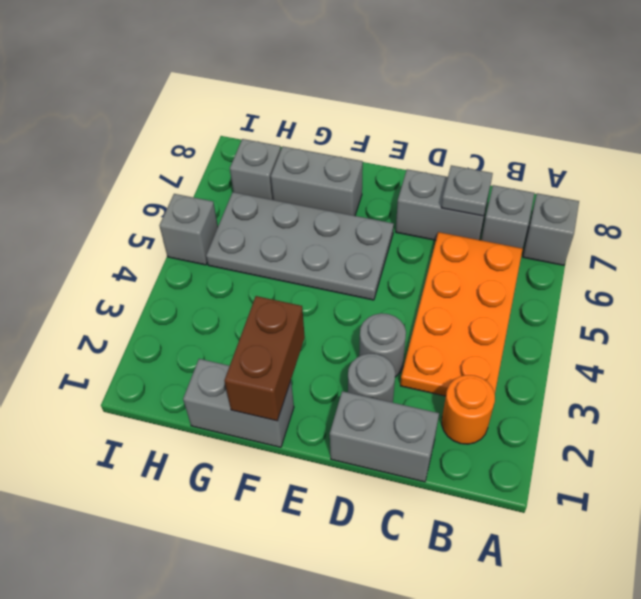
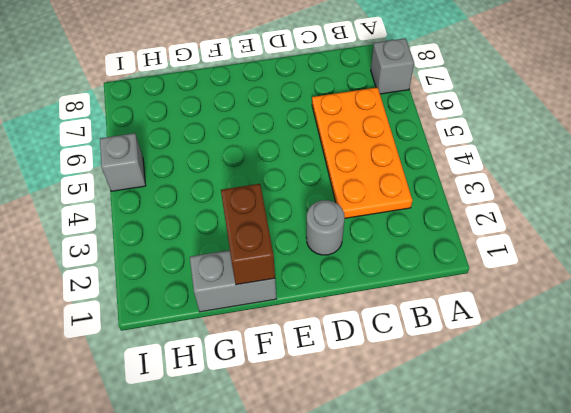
none -> orange 1x1 round brick [442,375,495,444]
none -> grey 1x1 brick [481,185,535,248]
none -> grey 1x2 brick [330,391,439,482]

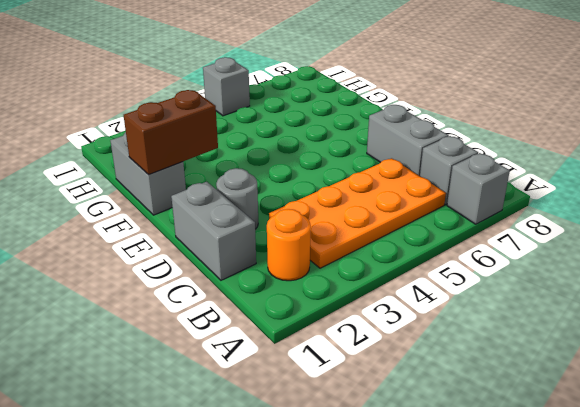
none -> grey 1x1 round brick [359,313,406,377]
none -> grey 2x4 plate [206,192,394,300]
none -> grey 1x2 brick [271,146,363,216]

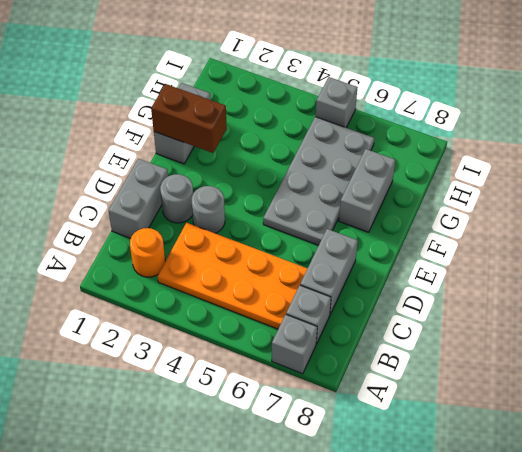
none -> grey 1x1 brick [230,139,281,200]
none -> grey 1x1 plate [441,165,493,216]

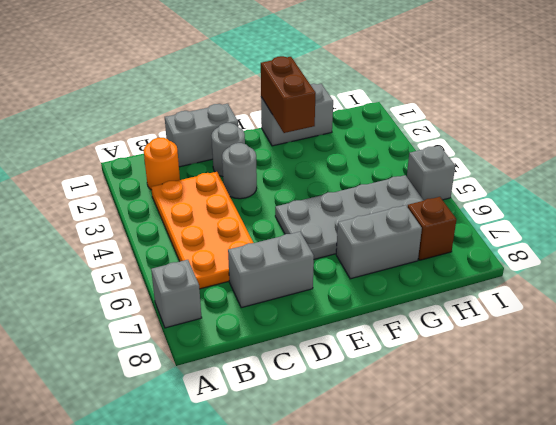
brown 1x1 brick [408,197,456,260] -> grey 1x1 brick [230,139,281,200]
none -> grey 1x1 brick [481,185,535,248]
none -> grey 1x1 plate [441,165,493,216]

